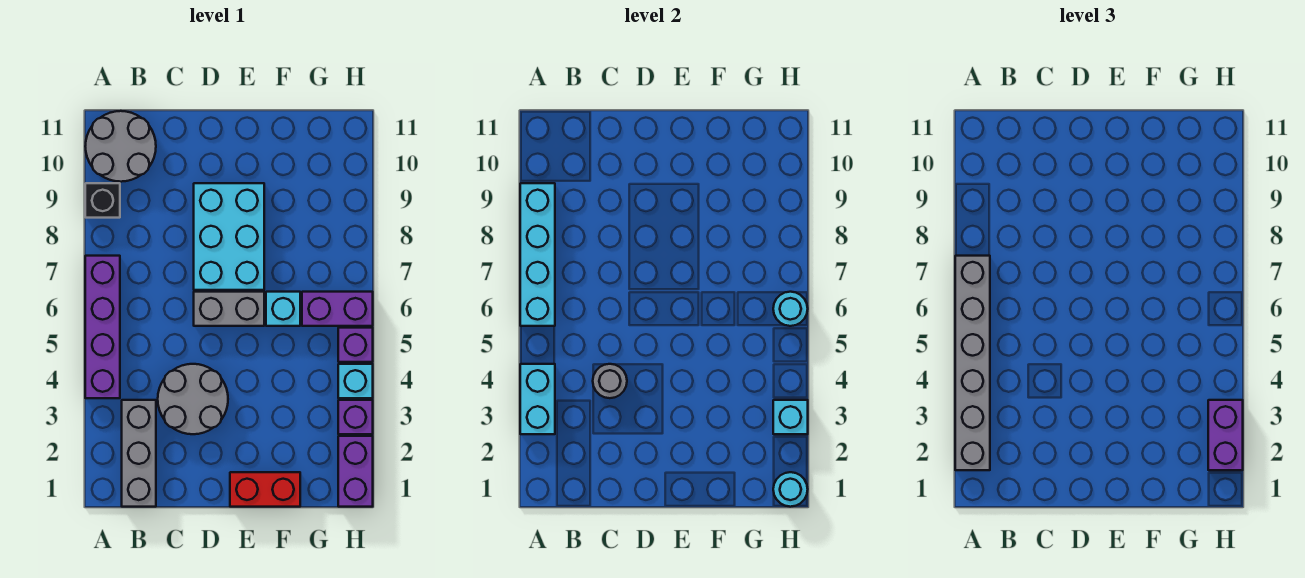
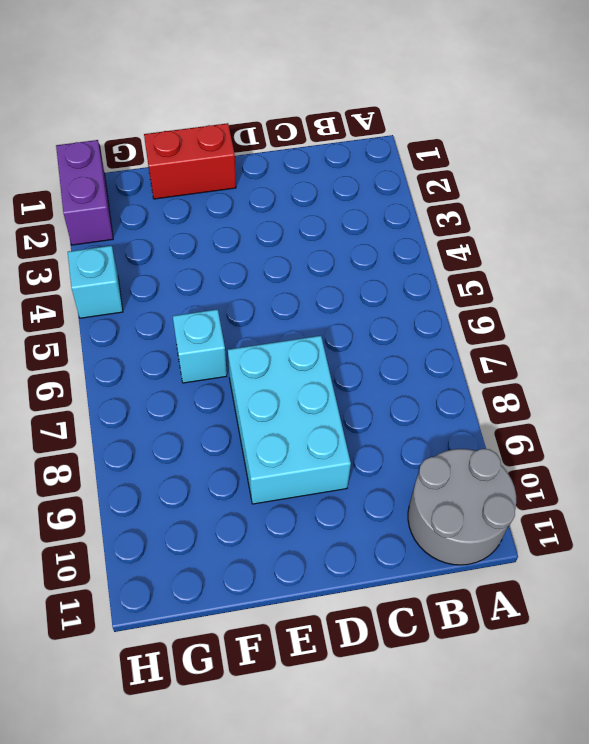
none -> purple 1x4 brick [85,256,120,398]
none -> black 1x1 brick [85,183,120,218]
none -> grey 1x3 brick [122,400,156,507]

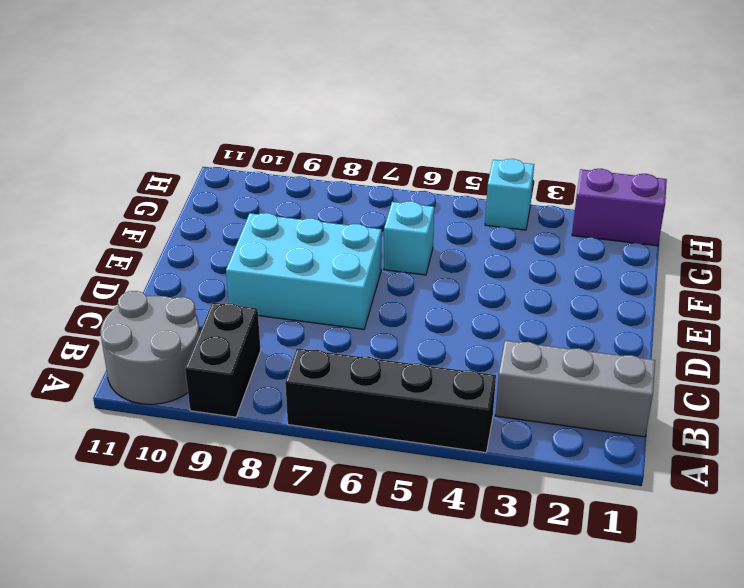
black 1x4 brick [285,348,496,453] -> purple 1x4 brick [85,256,120,398]
black 1x2 brick [185,303,261,417] -> black 1x1 brick [85,183,120,218]
none -> grey 2x2 round brick [158,364,228,434]
none -> grey 1x2 brick [194,292,264,326]
none -> red 1x2 brick [230,472,300,507]

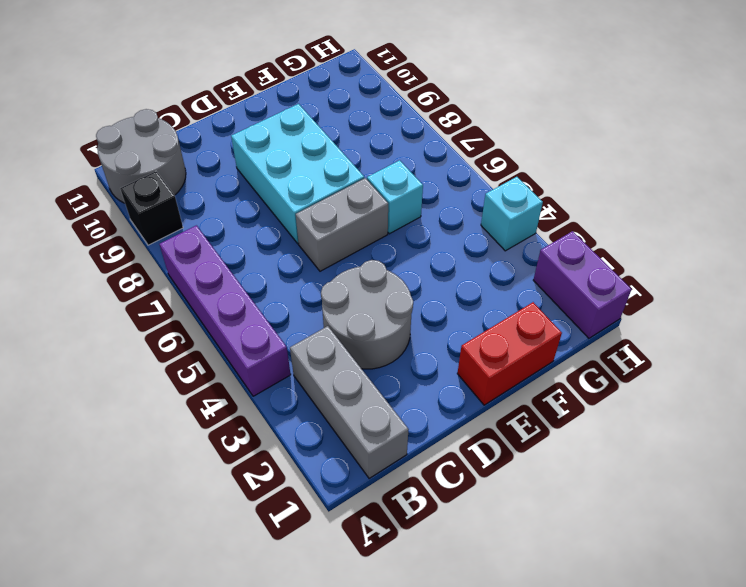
none -> purple 1x2 brick [302,292,373,326]
none -> purple 1x1 brick [338,400,373,434]
none -> purple 1x1 brick [338,328,373,362]

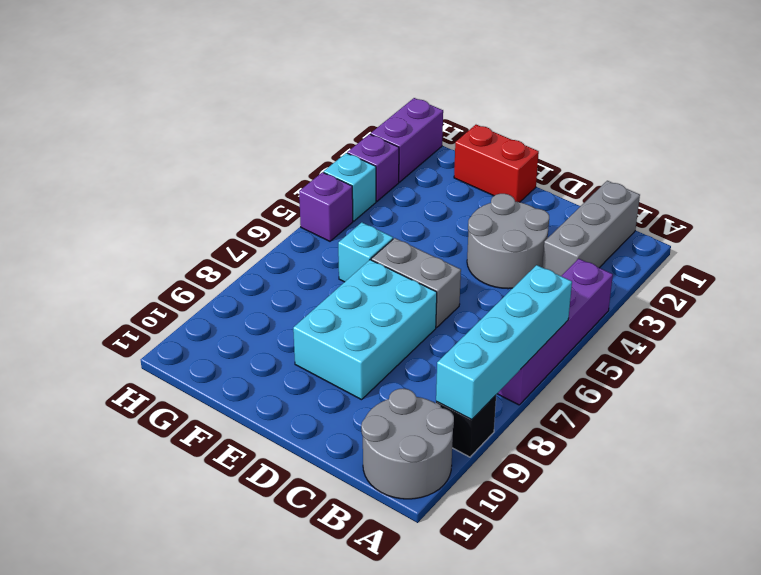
none -> purple 1x2 brick [302,292,373,326]
none -> cyan 1x2 brick [520,364,555,434]
none -> grey 1x1 round brick [593,364,627,398]

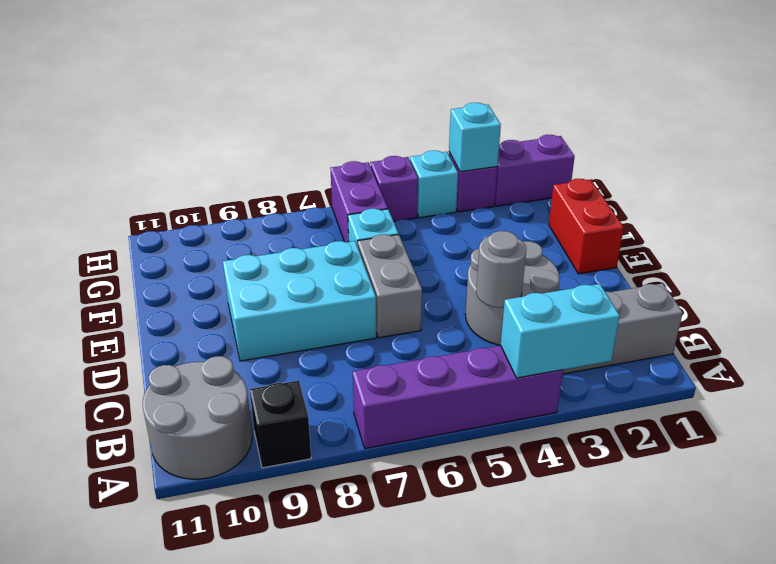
none -> cyan 1x4 brick [520,183,555,326]
none -> cyan 1x1 round brick [773,472,808,507]
none -> cyan 1x1 round brick [773,292,808,326]

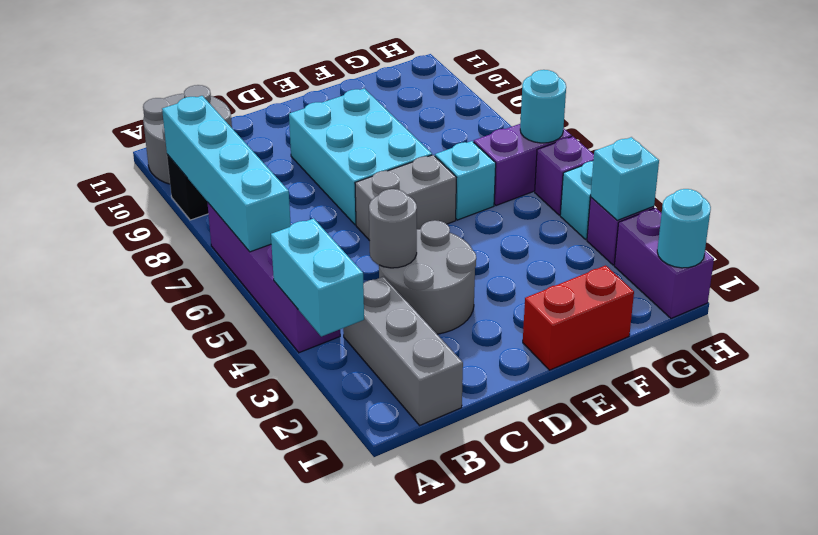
none -> grey 1x6 brick [955,256,990,470]
none -> purple 1x2 brick [1208,400,1243,470]

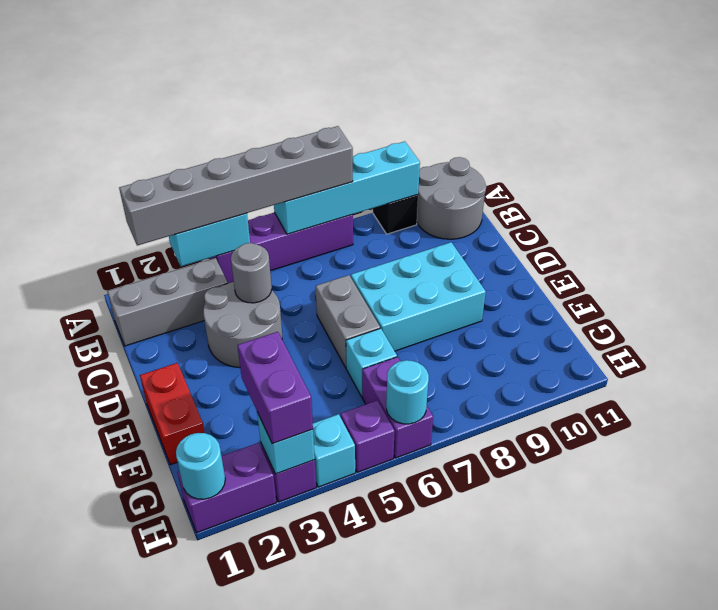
purple 1x2 brick [237,332,313,444] -> purple 1x2 brick turned to [1208,400,1243,470]

